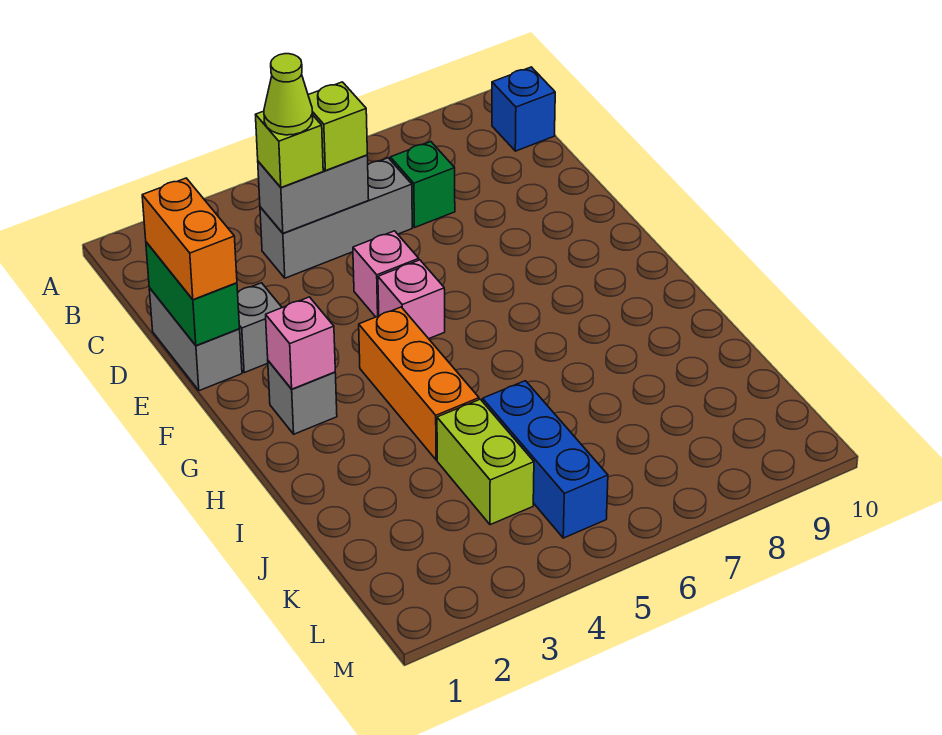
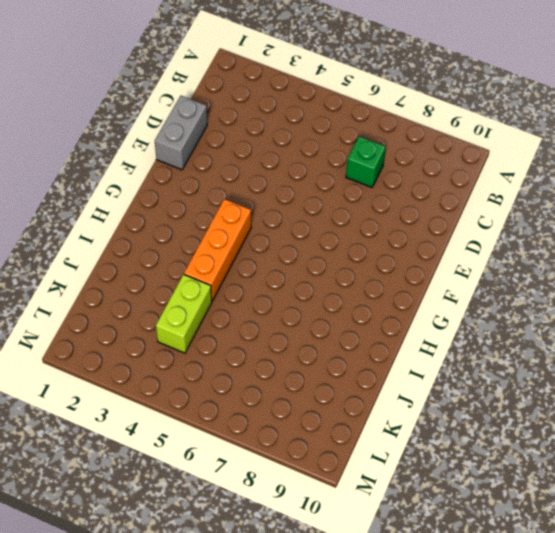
none -> blue 1x1 brick [492,67,555,151]
none -> grey 1x3 brick [260,158,412,278]
none -> grey 1x1 brick [238,283,282,373]

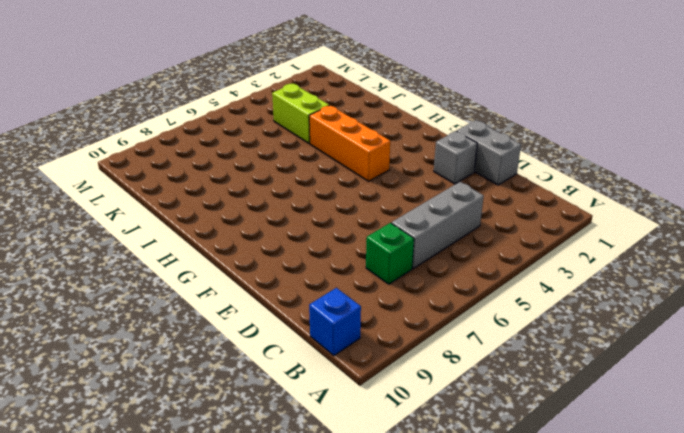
none -> pink 1x1 brick [353,231,419,317]
none -> pink 1x1 brick [378,260,445,339]
none -> grey 1x1 brick [268,361,337,434]

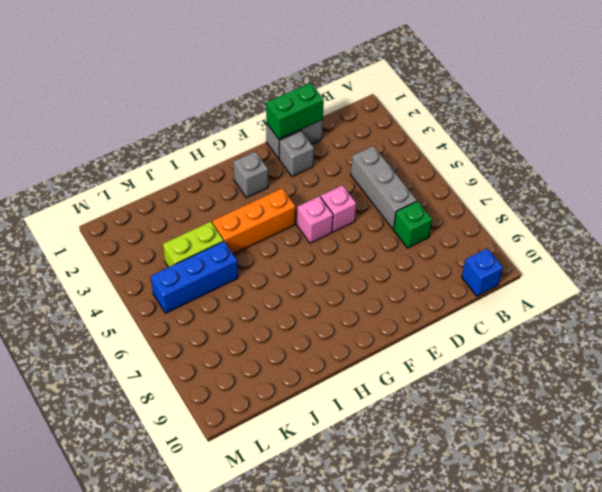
none -> grey 1x2 brick [258,155,369,233]
none -> pink 1x1 brick [266,297,335,389]
none -> lime 1x1 brick [256,111,323,187]

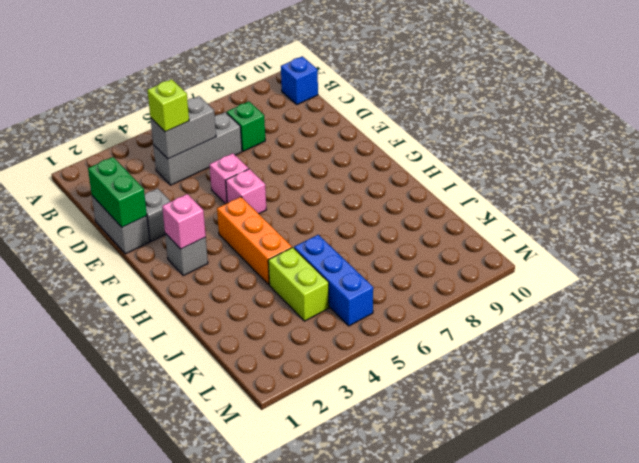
none -> lime 1x1 brick [308,82,367,171]
none -> orange 1x2 brick [142,178,237,300]
none -> lime 1x1 cone [264,54,313,135]

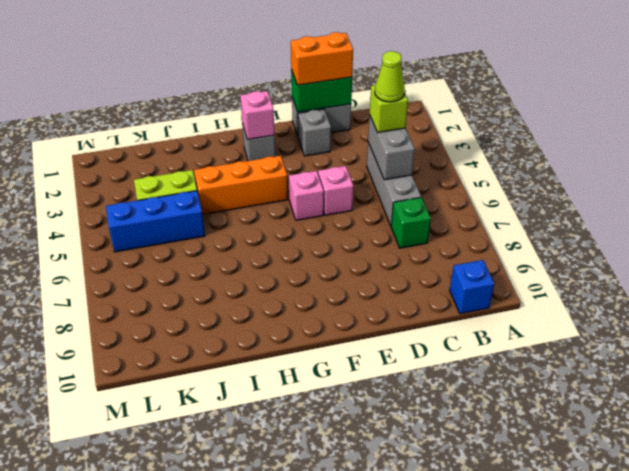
none -> lime 1x1 brick [308,82,367,171]

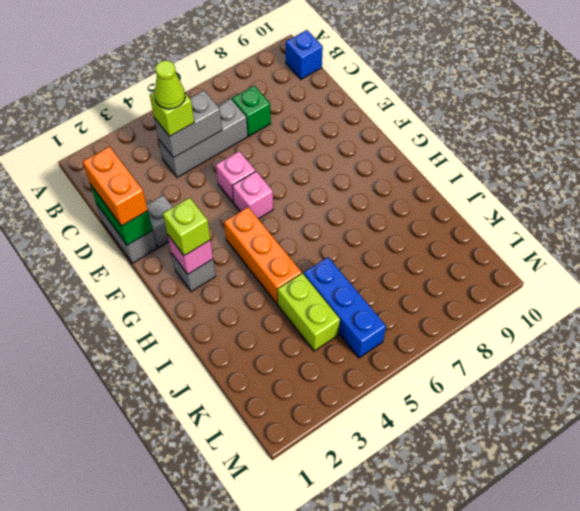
lime 1x1 brick [163,198,210,256] -> lime 1x1 brick moved to [308,82,367,171]

